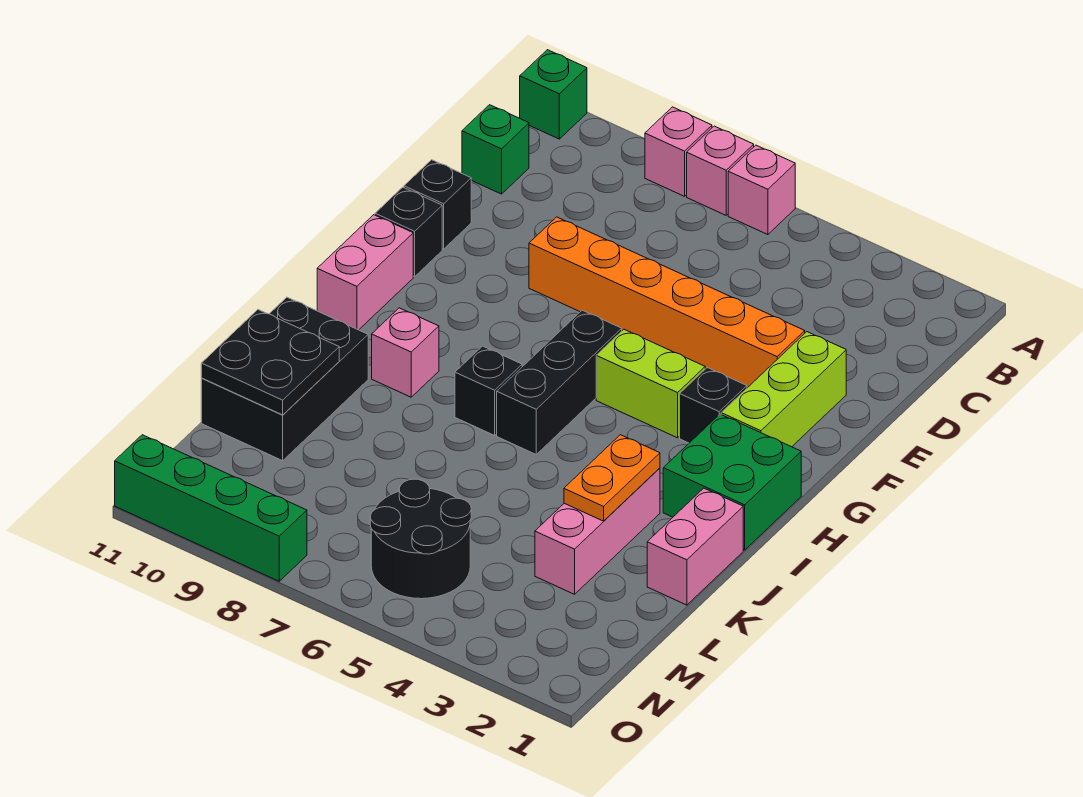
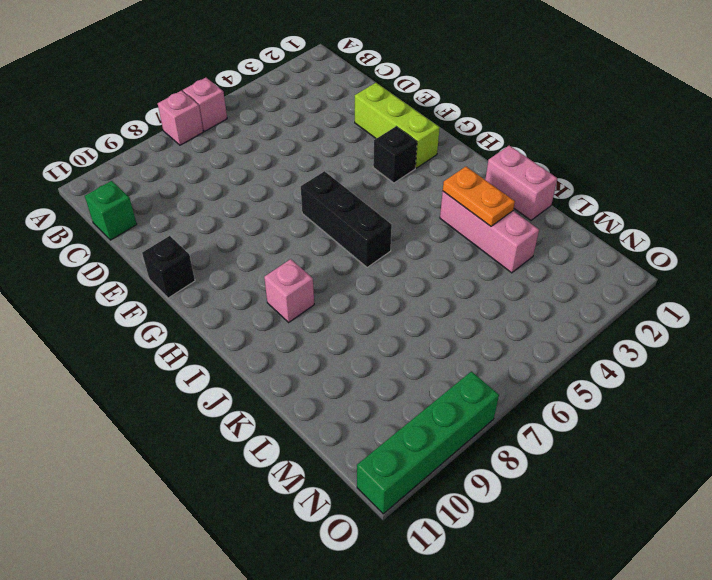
none -> pink 1x1 brick [645,107,712,196]
none -> green 1x1 brick [520,50,587,139]
none -> orange 1x6 brick [529,217,805,388]

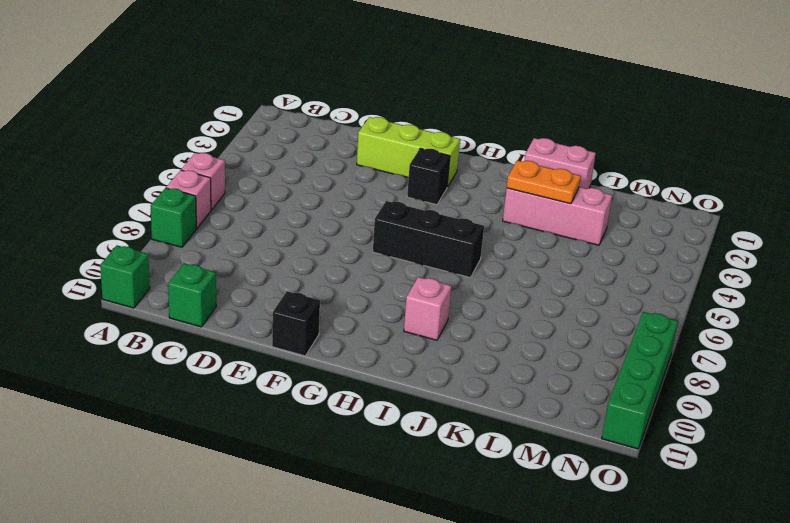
green 1x1 brick [151,188,196,247] -> pink 1x1 brick [645,107,712,196]
none -> orange 1x6 brick [529,217,805,388]
none -> black 1x1 brick [404,160,471,249]
none -> lime 1x2 brick [596,329,705,438]

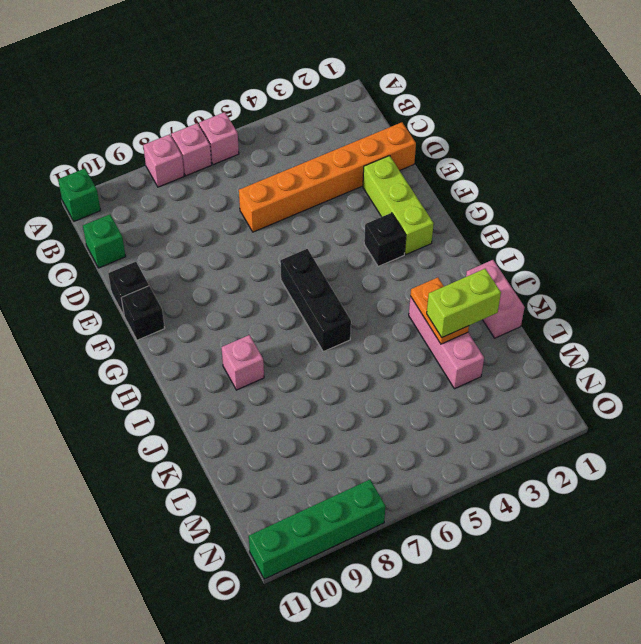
orange 1x6 brick [239,122,416,232] -> orange 1x6 brick moved to [529,217,805,388]
lime 1x2 brick [427,269,501,337] -> lime 1x2 brick moved to [596,329,705,438]
none -> pink 1x2 brick [317,215,413,330]
none -> green 2x2 brick [663,414,801,550]
none -> black 1x1 brick [455,346,522,435]

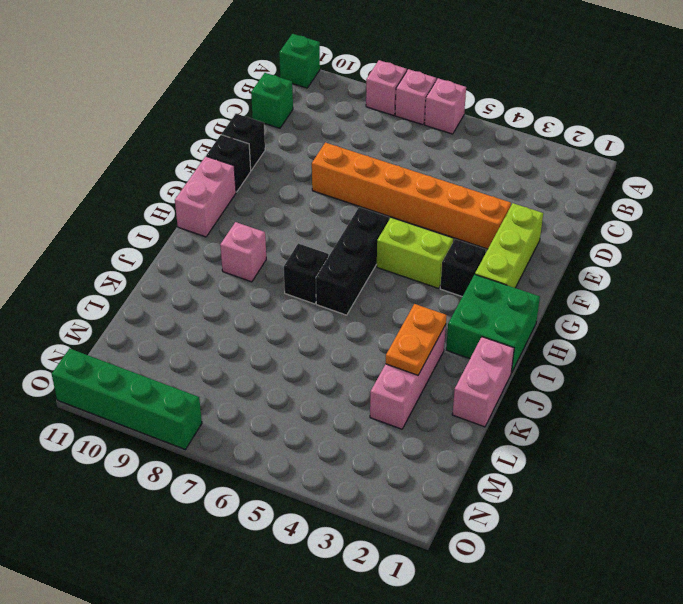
none -> black 2x3 brick [201,297,368,461]
none -> black 2x2 round brick [370,479,471,599]
none -> black 2x2 plate [201,310,339,415]

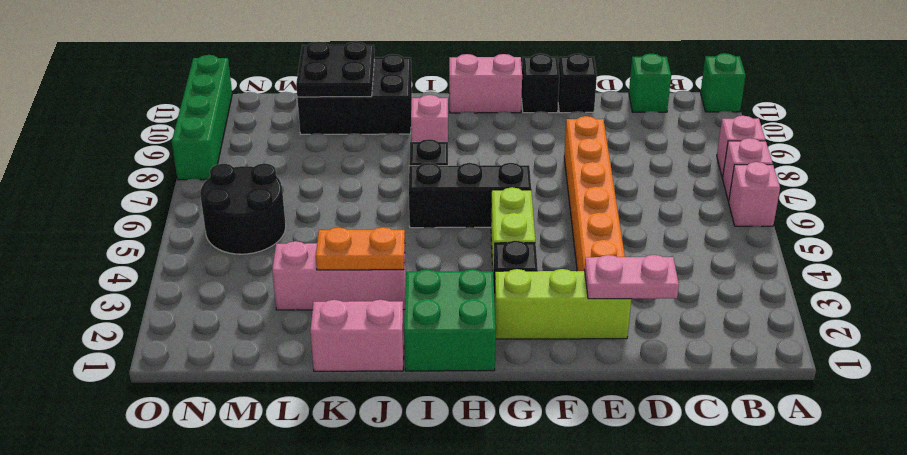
pink 1x2 plate [584,255,679,299] -> none

